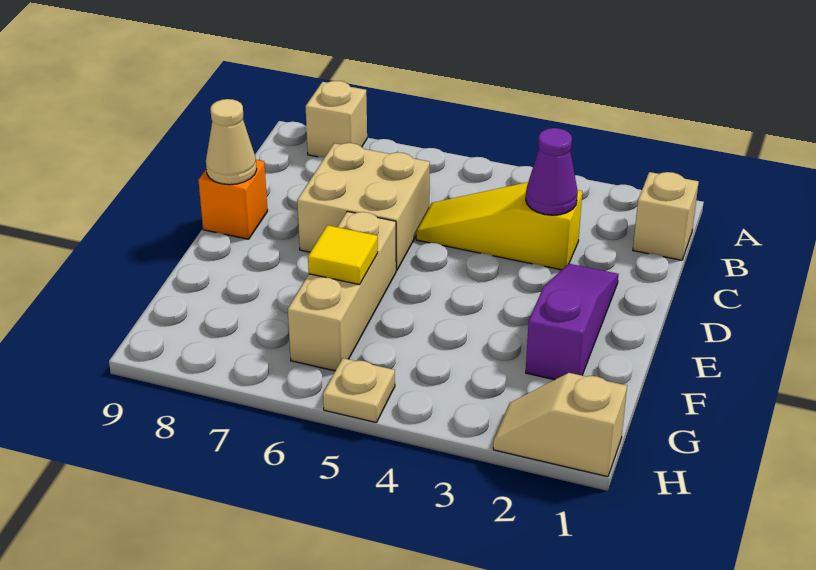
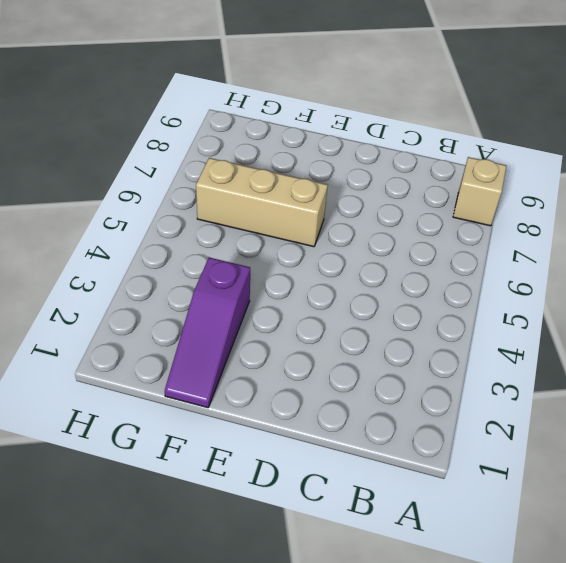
purple 1x3 slope [165,257,250,408] -> purple 1x3 slope turned to [526,264,619,380]
none -> tan 1x1 brick [633,172,699,260]
none -> yellow 1x3 slope [416,182,582,270]
none -> tan 2x2 brick [297,143,430,270]

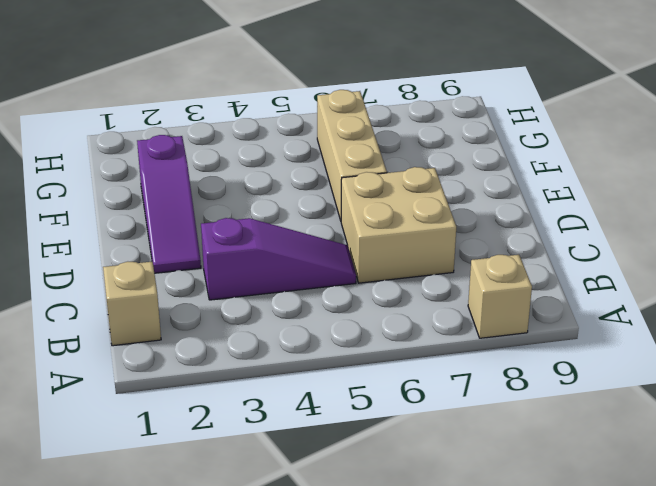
purple 1x3 slope [201,218,356,300] -> yellow 1x3 slope [416,182,582,270]
none -> orange 1x1 brick [198,160,268,239]
none -> tan 1x2 slope [493,373,627,477]
none -> tan 1x1 plate [323,358,395,423]

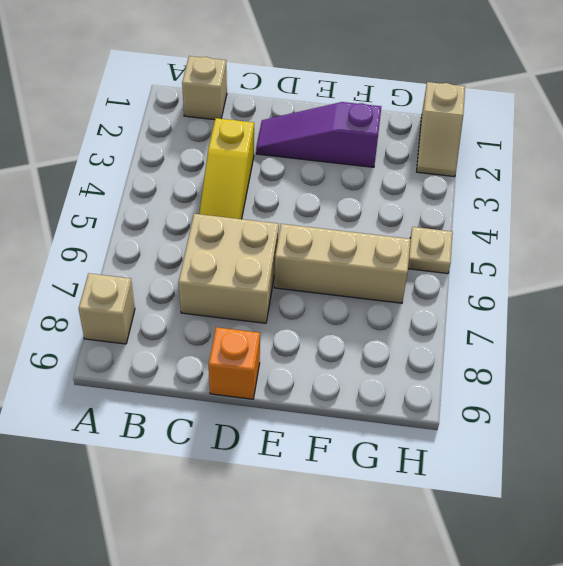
none -> purple 1x1 cone [526,128,578,215]
none -> tan 1x1 cone [206,99,257,185]
none -> yellow 1x1 tile [308,225,378,285]

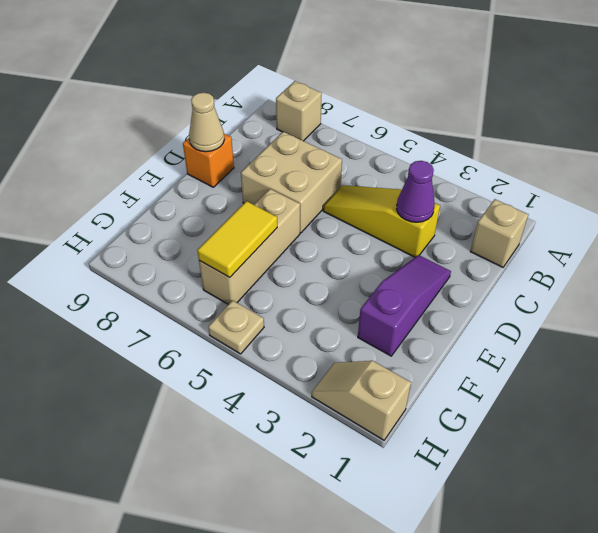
yellow 1x2 tile [197,201,277,278] -> yellow 1x1 tile [308,225,378,285]

